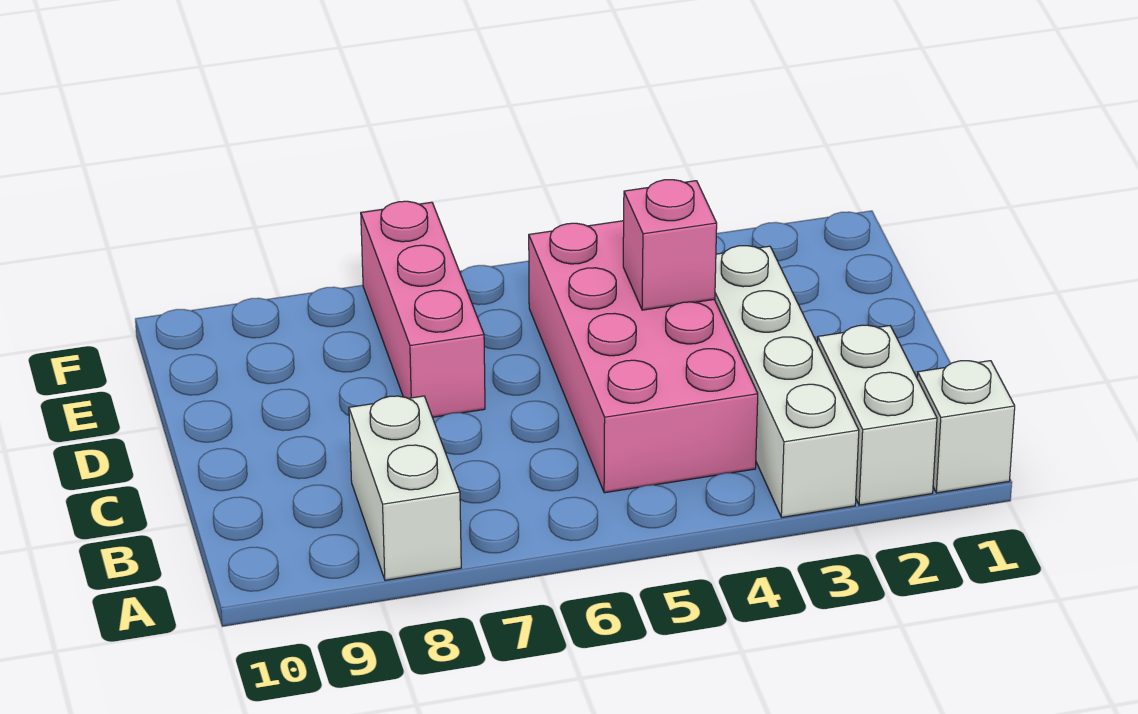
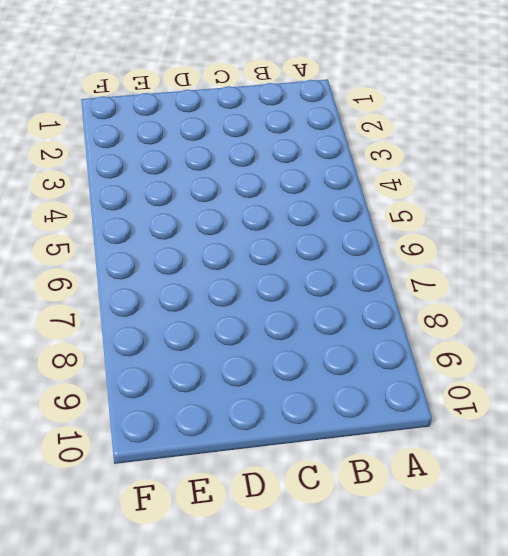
none -> white 1x1 brick [917,361,1015,493]
none -> white 1x2 brick [817,325,937,505]

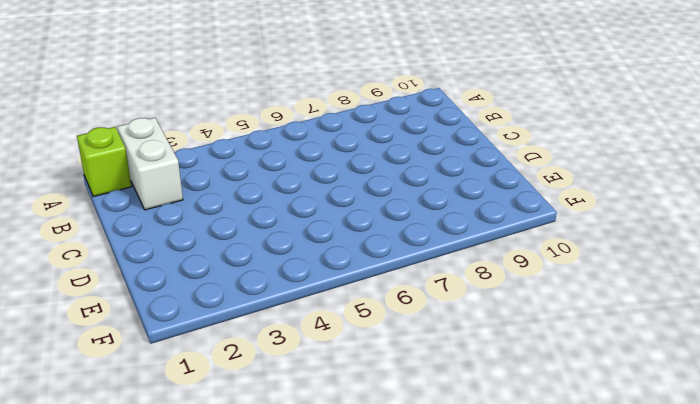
lime 1x1 brick [77,127,132,197] -> white 1x1 brick [917,361,1015,493]
none -> white 1x4 brick [715,246,859,518]
none -> white 1x2 brick [349,396,461,580]

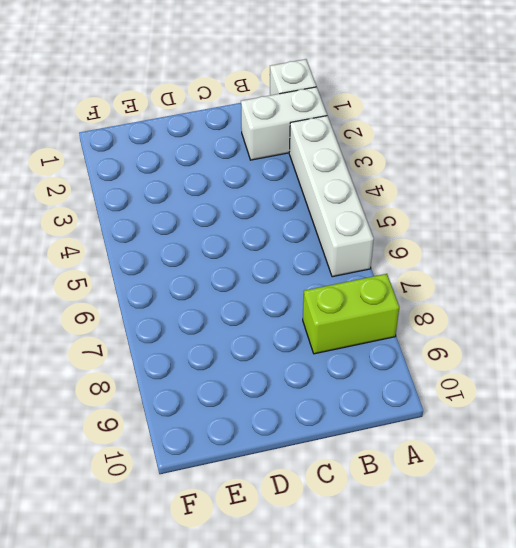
white 1x4 brick [289,116,374,277] -> white 1x4 brick turned to [715,246,859,518]
lime 1x2 brick [303,274,399,354] -> white 1x2 brick [349,396,461,580]
none -> pink 2x4 brick [529,221,758,493]
none -> pink 1x3 brick [361,201,485,417]

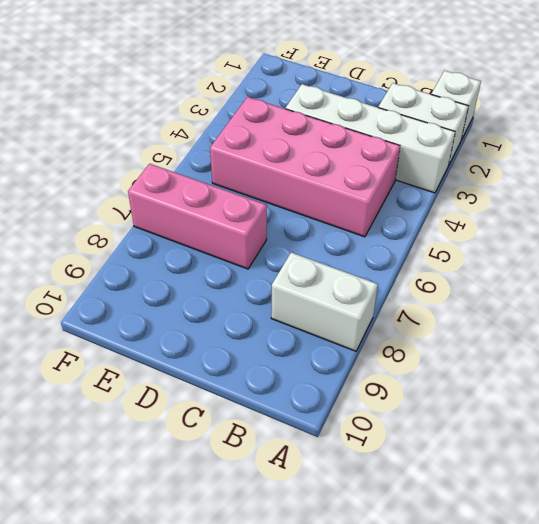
none -> pink 1x1 brick [623,180,717,310]

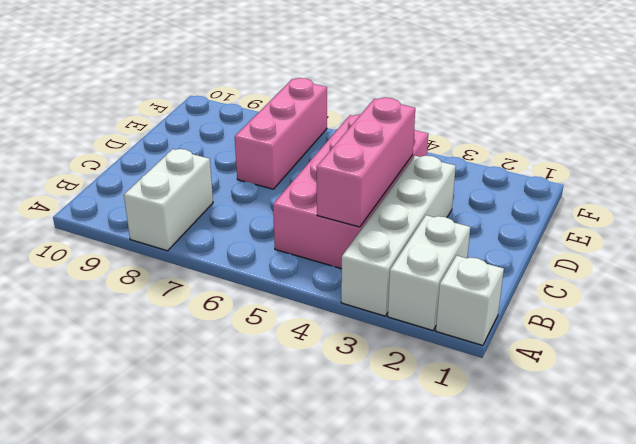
pink 1x3 brick [317,98,415,227] -> pink 1x1 brick [623,180,717,310]

